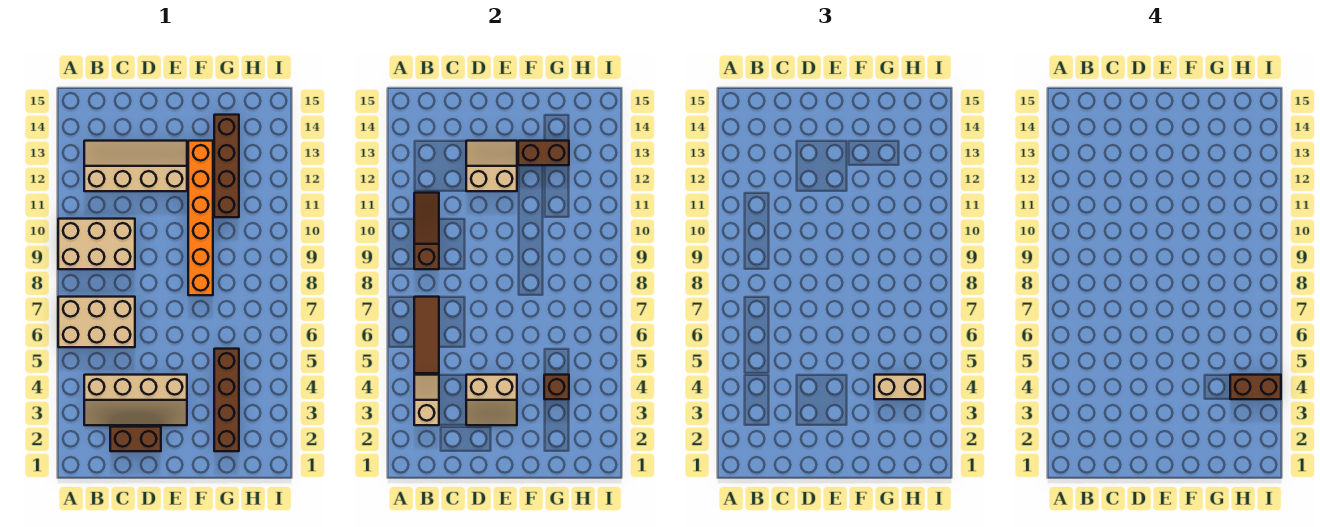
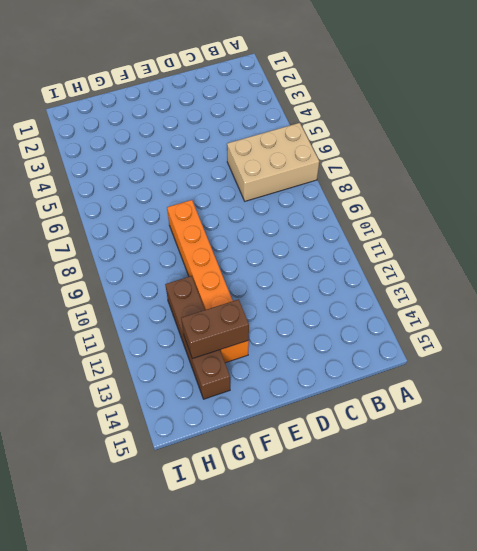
none -> tan 2x3 brick [58,219,135,269]
none -> tan 2x4 slope [84,375,187,425]
none -> tan 2x4 slope [84,141,187,191]

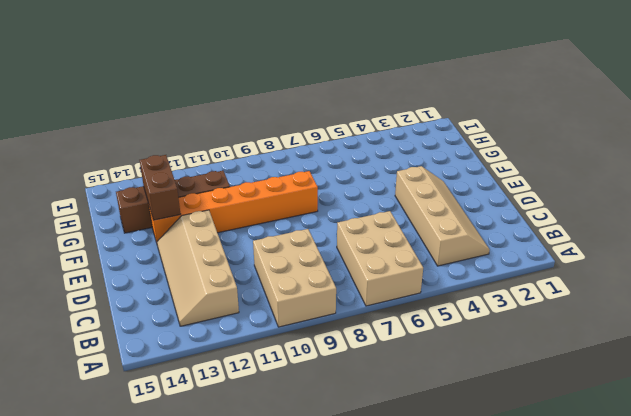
none -> brown 1x2 brick [110,427,161,451]
none -> brown 1x4 brick [214,349,239,451]
none -> tan 1x2 slope [414,375,439,425]

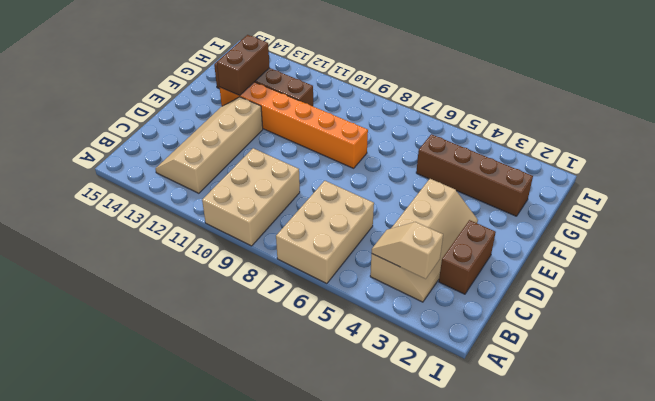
none -> brown 1x3 tile [414,297,439,373]
none -> brown 1x3 slope [414,193,439,269]
none -> tan 2x2 slope [466,375,517,425]

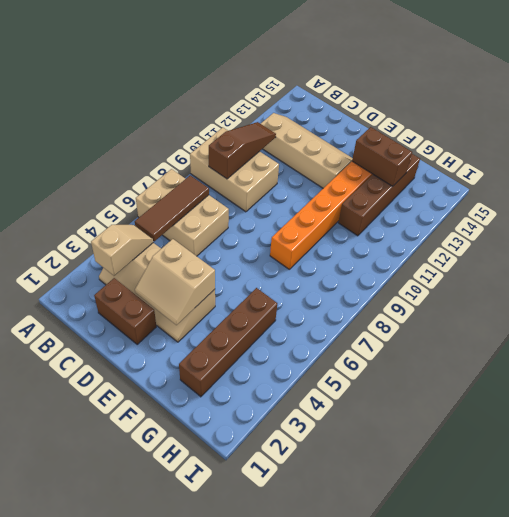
none -> tan 2x2 slope [466,141,517,191]
none -> brown 1x1 brick [544,375,569,399]
none -> tan 1x2 brick [874,375,925,399]

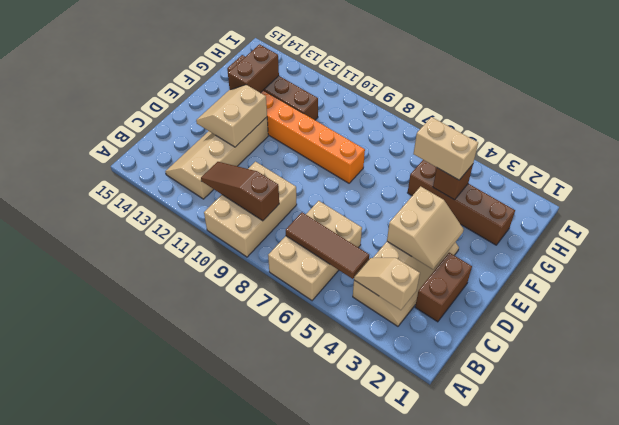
tan 1x2 brick [414,117,478,180] -> tan 1x2 brick turned to [874,375,925,399]
none -> brown 1x2 brick [1230,375,1281,399]

